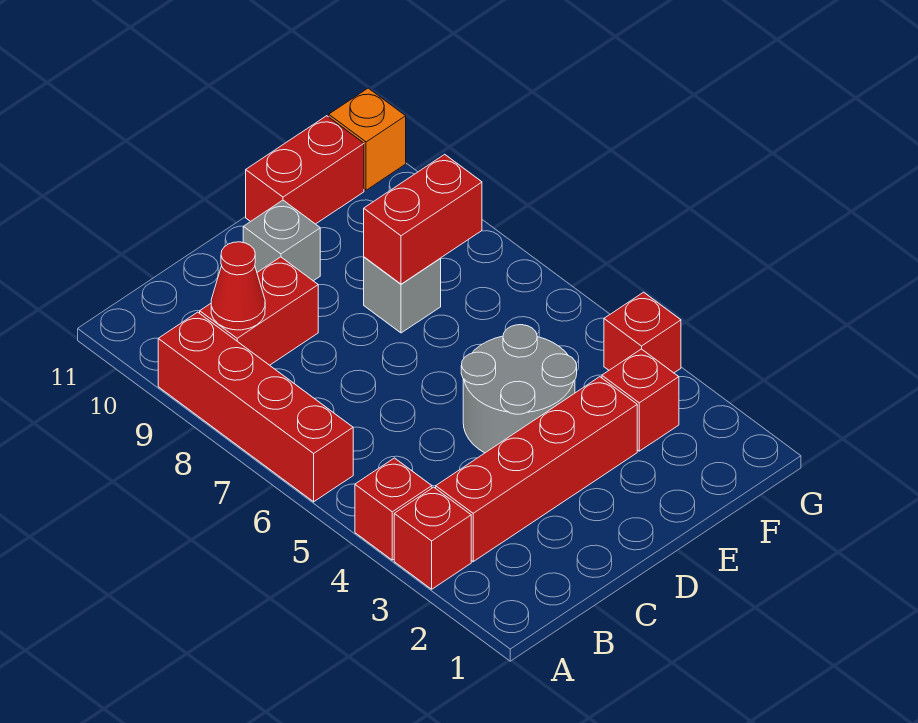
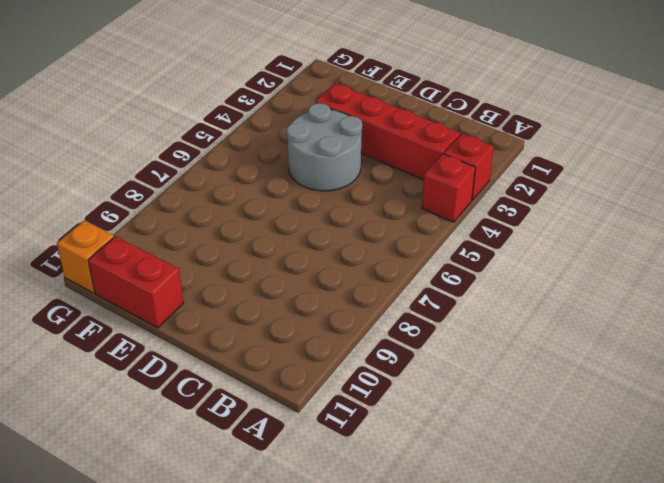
none -> red 1x4 brick [158,312,353,502]
none -> red 1x2 brick [200,257,318,365]
none -> grey 1x1 brick [243,200,320,281]

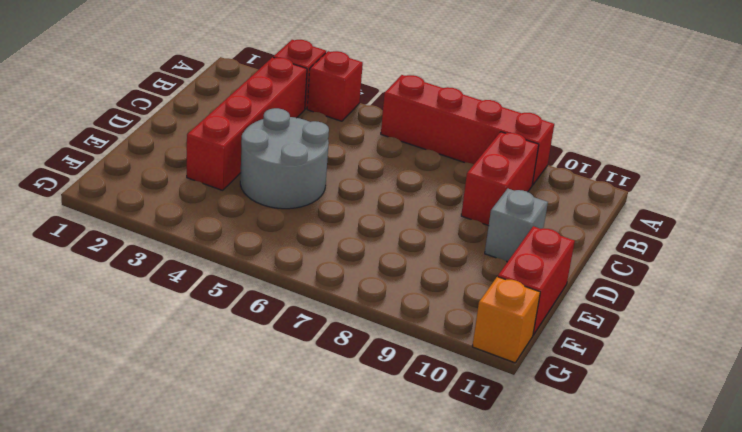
none -> grey 1x1 brick [364,257,441,333]
none -> red 1x1 brick [602,349,679,451]
none -> red 1x1 brick [604,292,681,373]

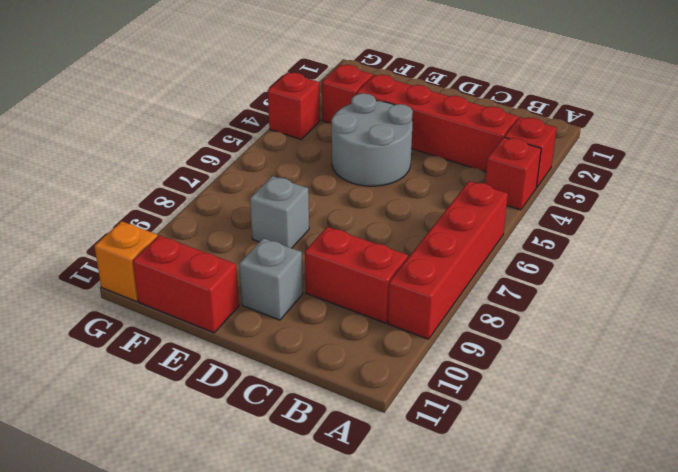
none -> red 1x1 cone [211,242,265,330]
none -> red 1x2 brick [364,154,482,284]

